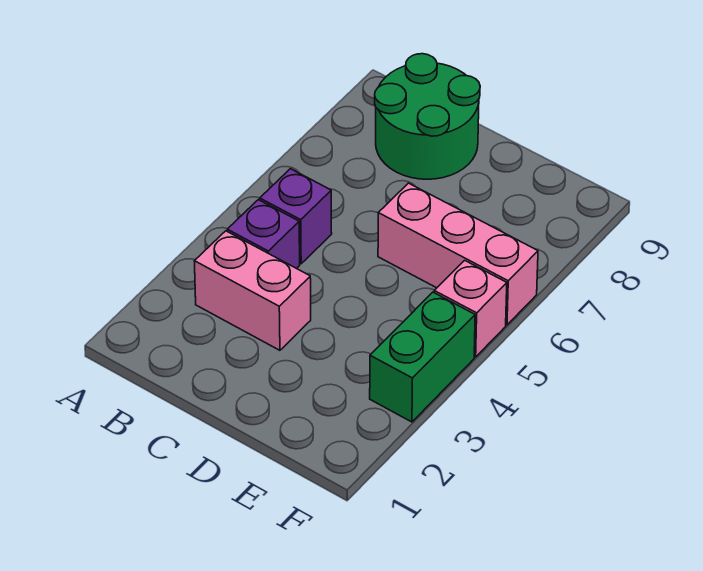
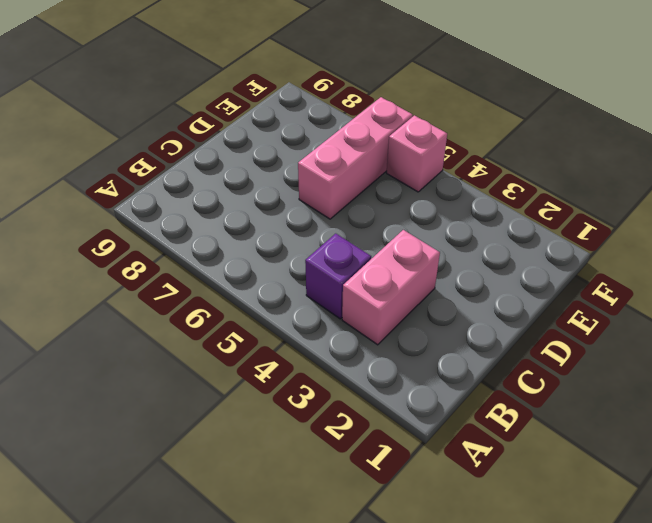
none -> purple 1x1 brick [260,169,332,264]
none -> green 2x2 round brick [375,54,480,179]

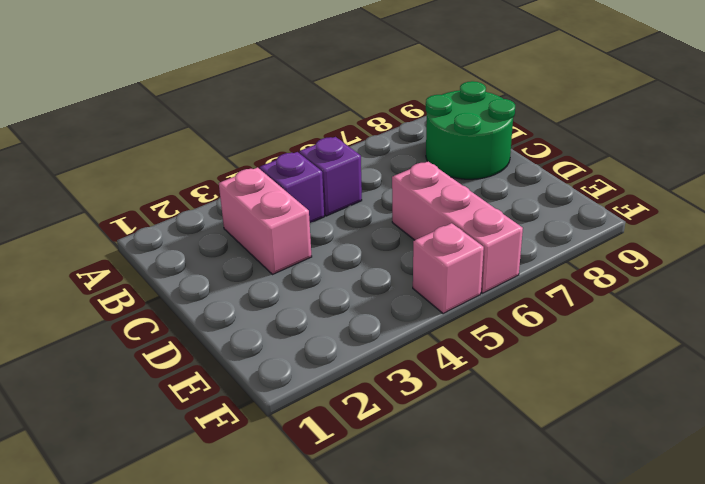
none -> green 1x2 brick [370,292,475,422]

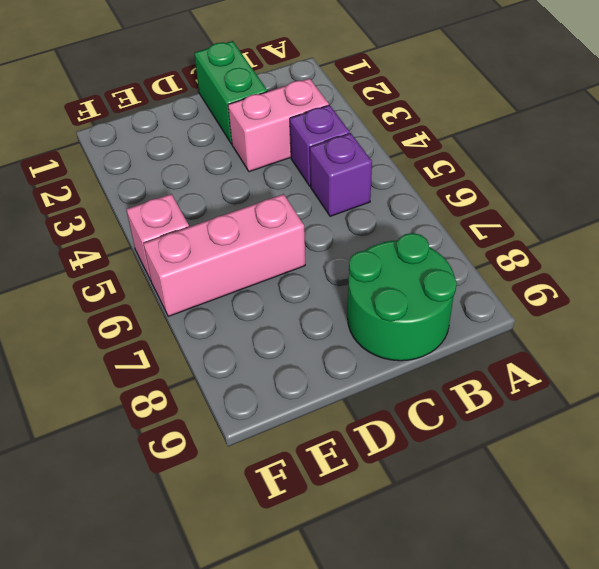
green 1x2 brick [194,41,267,144] -> green 1x2 brick moved to [370,292,475,422]

